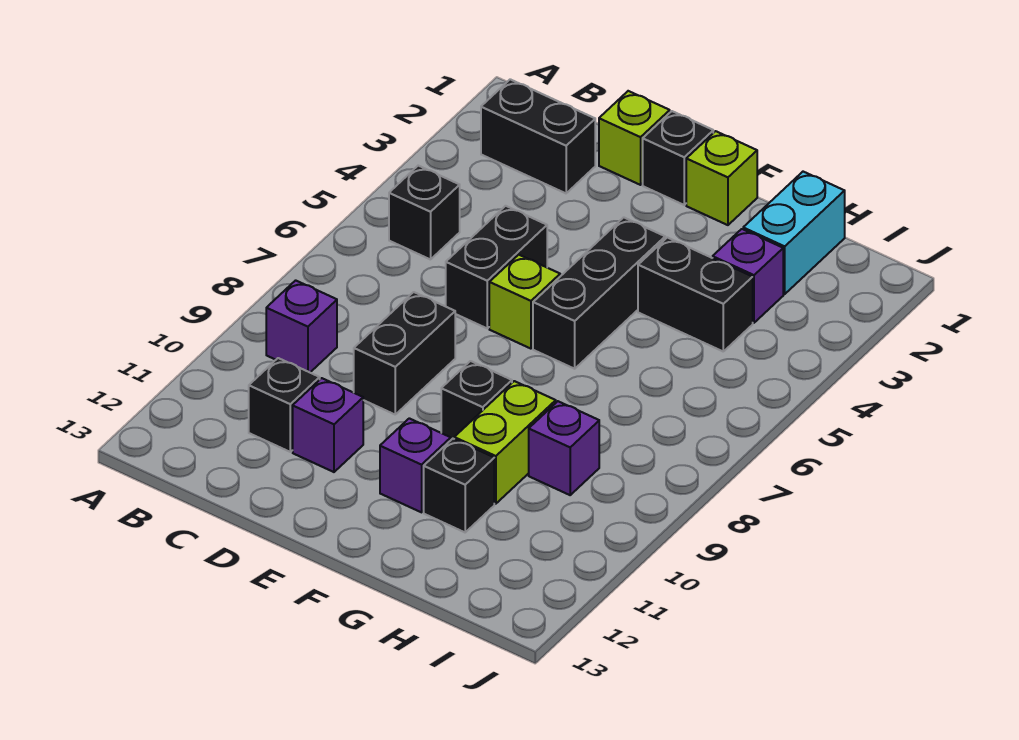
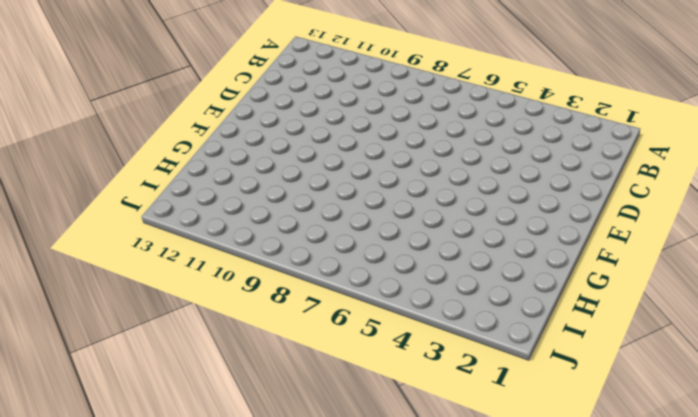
none -> black 1x2 brick [481,79,595,193]
none -> black 1x1 brick [389,166,460,260]
none -> purple 1x1 brick [266,280,337,372]

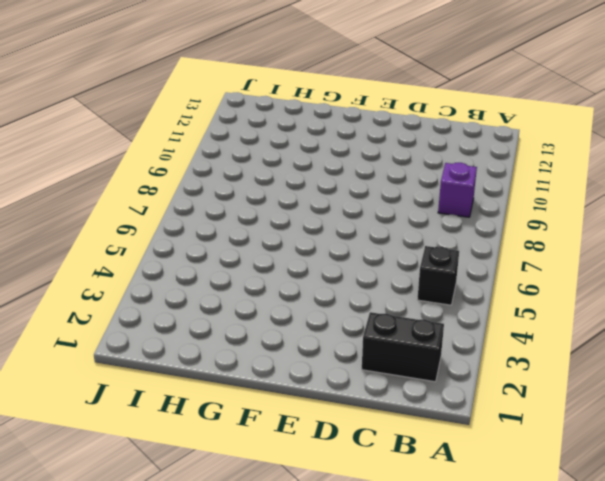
none -> black 1x1 brick [249,358,320,452]
none -> lime 1x1 brick [599,91,670,185]
none -> black 1x2 brick [446,206,547,328]

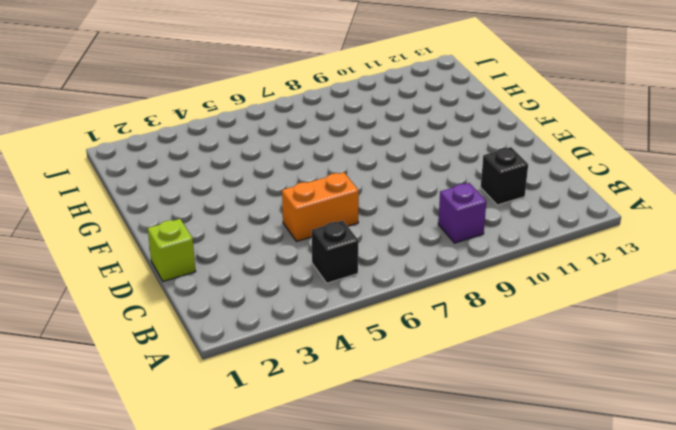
orange 1x2 brick [282,172,359,241] -> black 1x2 brick [446,206,547,328]
none -> black 1x2 brick [481,79,595,193]
none -> black 1x2 brick [354,292,455,414]
none -> purple 1x1 brick [293,378,363,472]

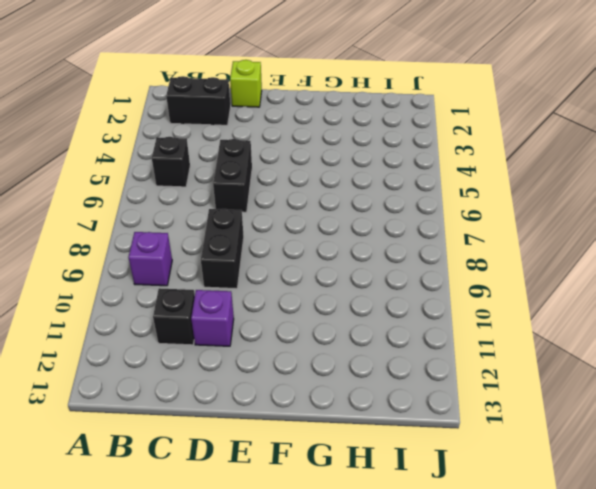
none -> black 1x1 brick [643,111,713,205]
none -> lime 1x1 brick [489,255,560,349]
none -> lime 1x1 brick [686,131,757,225]

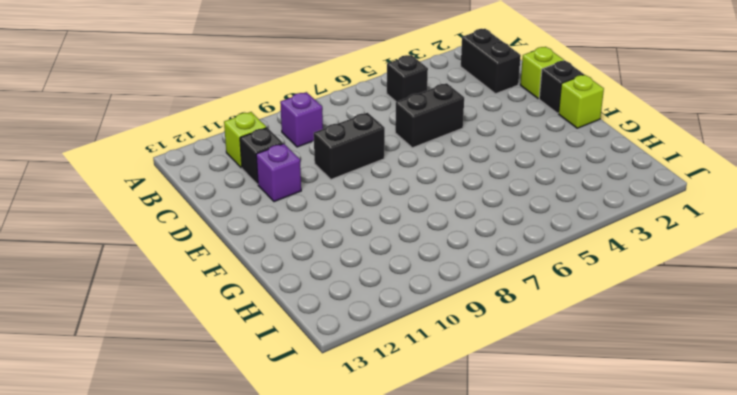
lime 1x1 brick [224,112,267,168] -> lime 1x1 brick moved to [489,255,560,349]
none -> black 1x3 brick [533,217,665,369]
none -> black 1x1 brick [441,361,512,440]
none -> purple 1x1 brick [380,418,451,512]

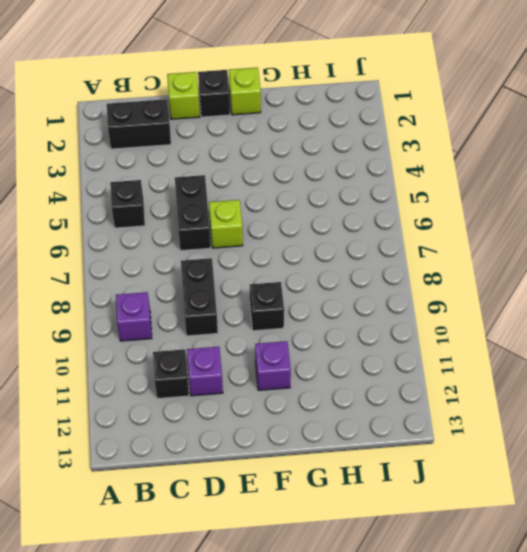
none -> black 1x3 brick [533,217,665,369]
none -> black 1x2 brick [638,238,753,351]
none -> lime 1x2 brick [454,381,556,504]

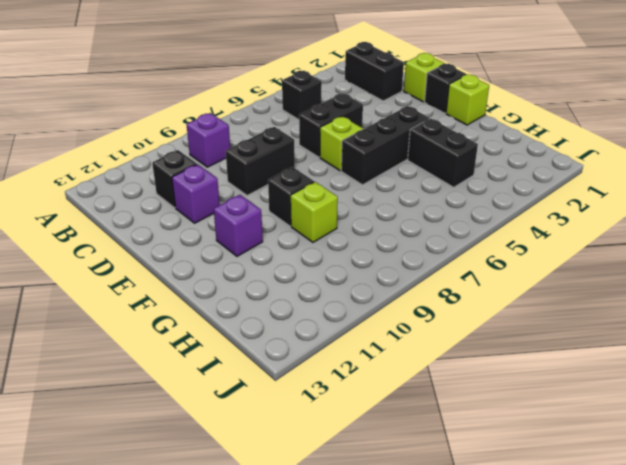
lime 1x1 brick [291,182,338,242] -> lime 1x2 brick [454,381,556,504]
none -> black 1x1 brick [424,439,494,532]
none -> cyan 1x2 brick [743,172,845,294]
none -> purple 1x1 brick [713,229,783,323]

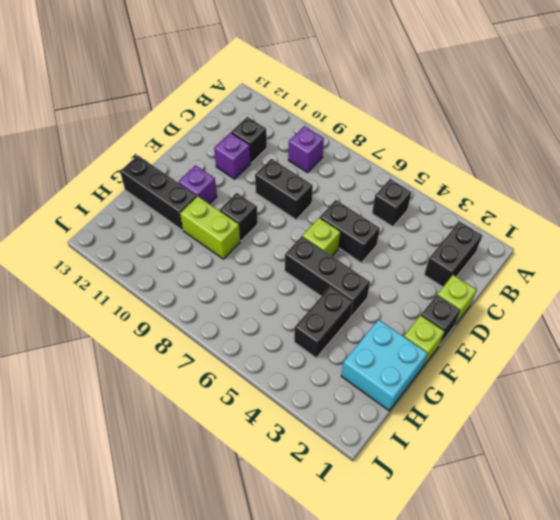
cyan 2x2 brick [341,320,428,410] -> cyan 1x2 brick [743,172,845,294]
black 1x3 brick [120,155,197,230] -> black 1x1 brick [424,439,494,532]
none -> purple 1x1 brick [713,229,783,323]
none -> purple 1x1 brick [529,401,599,495]

